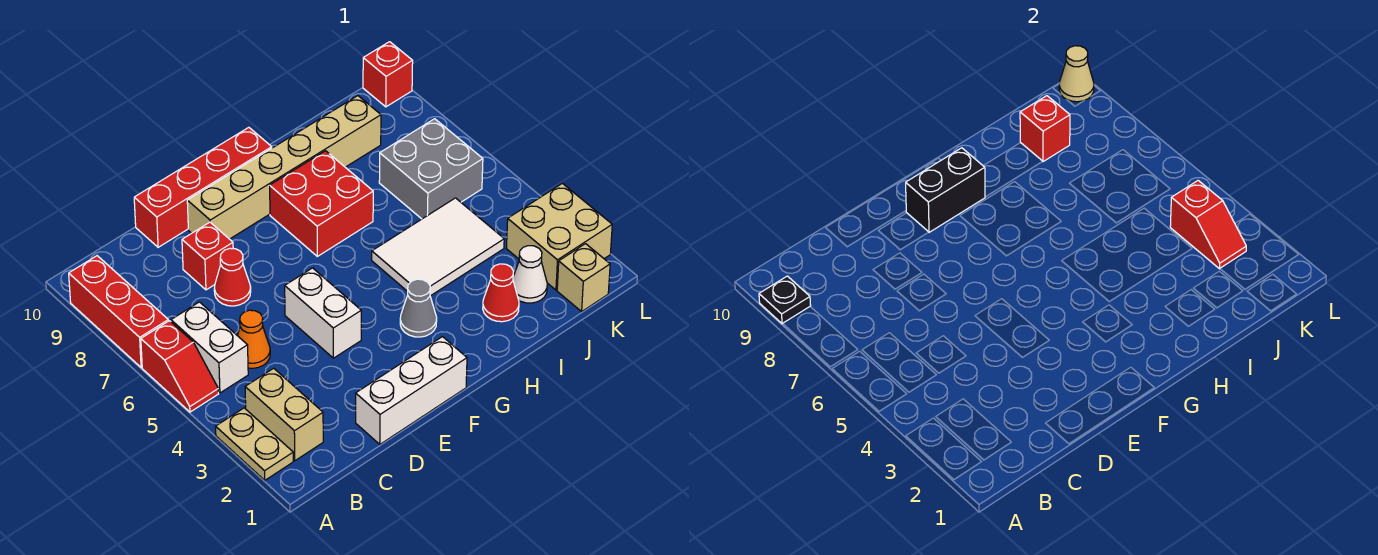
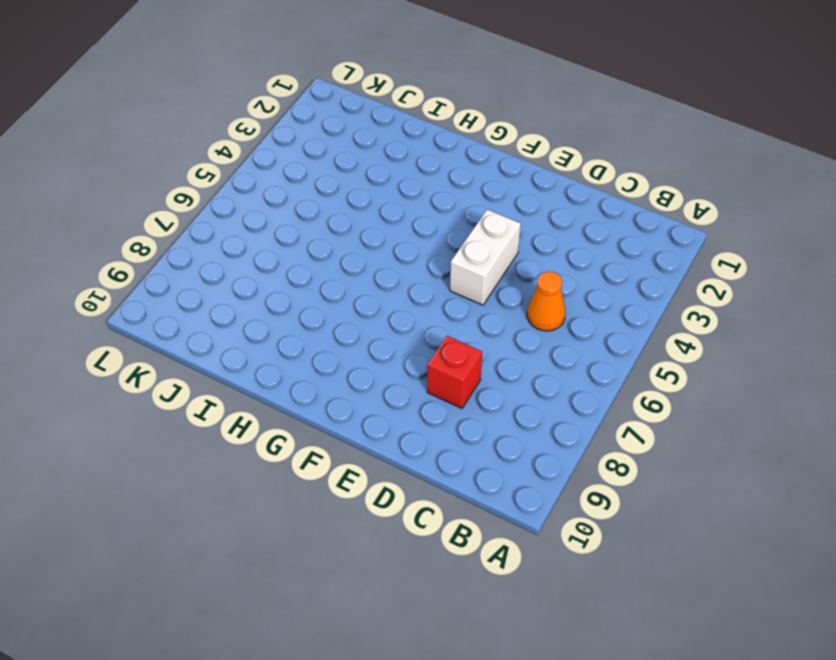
none -> tan 1x2 plate [216,408,293,480]
none -> red 1x2 slope [141,321,218,412]
none -> red 1x3 brick [69,256,168,368]

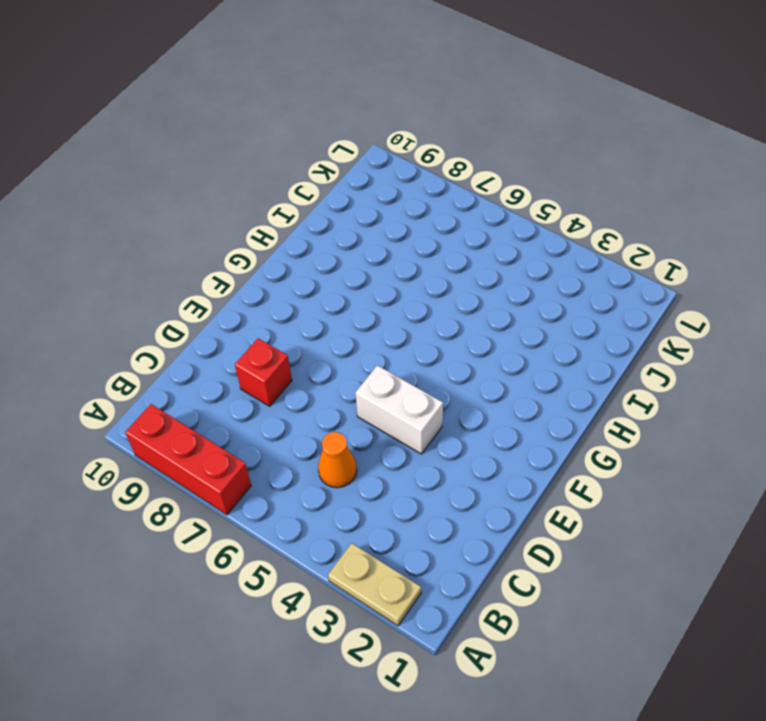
none -> red 1x2 slope [141,321,218,412]
none -> tan 1x2 brick [245,368,323,461]
none -> white 1x2 brick [171,302,248,393]

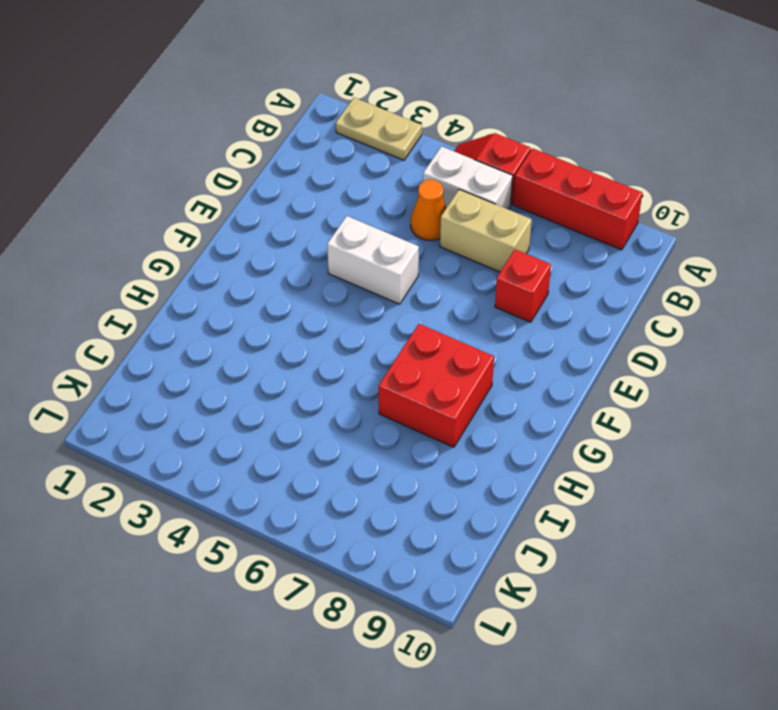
tan 1x2 brick [440,189,532,272] -> tan 1x2 brick moved to [245,368,323,461]
none -> white 1x3 brick [356,337,467,444]
none -> red 1x1 cone [214,248,251,306]
none -> red 1x4 brick [134,127,272,247]

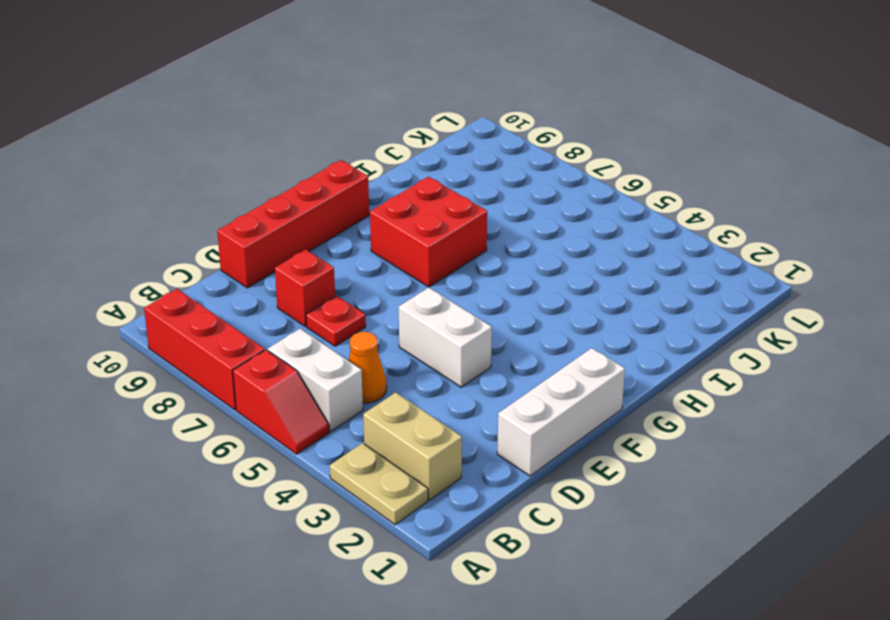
red 1x1 plate [306,296,366,346] -> red 1x1 cone [214,248,251,306]
none -> tan 1x6 brick [187,96,381,239]
none -> grey 1x1 cone [400,279,437,337]
none -> white 2x3 tile [372,198,504,296]

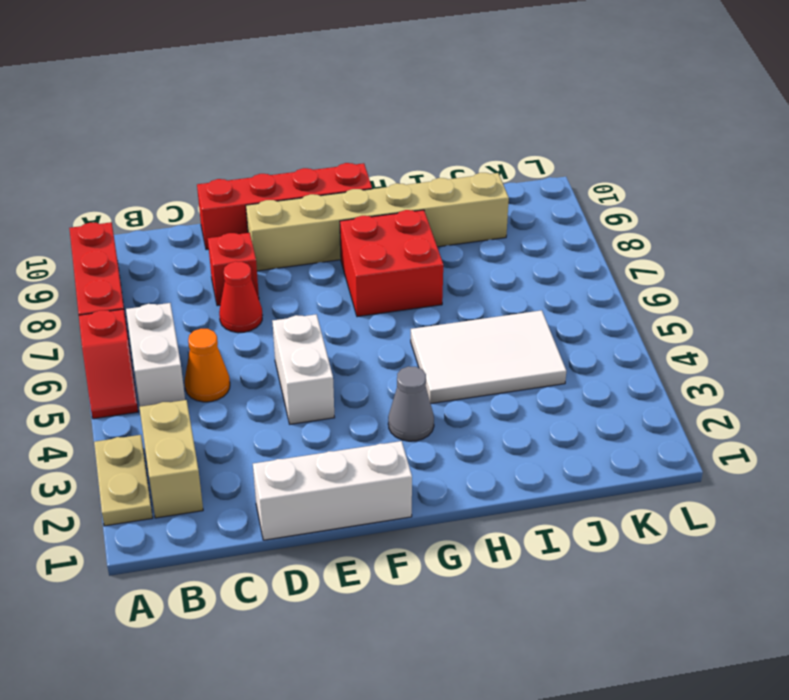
none -> red 1x1 cone [483,264,519,322]
none -> white 1x1 cone [513,246,547,303]
none -> grey 2x2 brick [379,119,483,219]

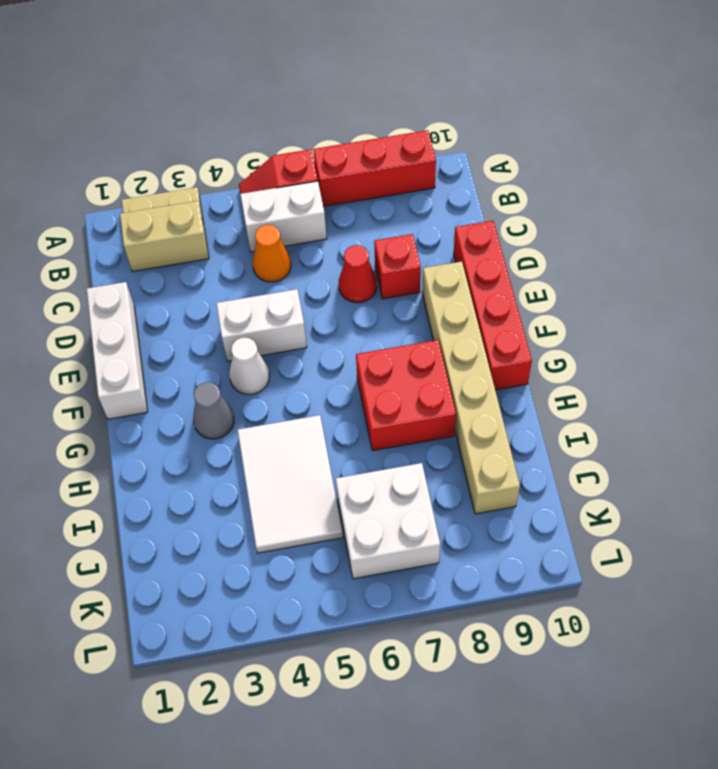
white 1x1 cone [229,338,269,394] -> white 1x1 cone moved to [513,246,547,303]
white 2x2 brick [336,463,440,579] -> grey 2x2 brick [379,119,483,219]
none -> red 1x1 cone [483,264,519,322]
none -> tan 1x1 brick [557,244,610,311]
none -> tan 2x2 brick [506,183,612,290]

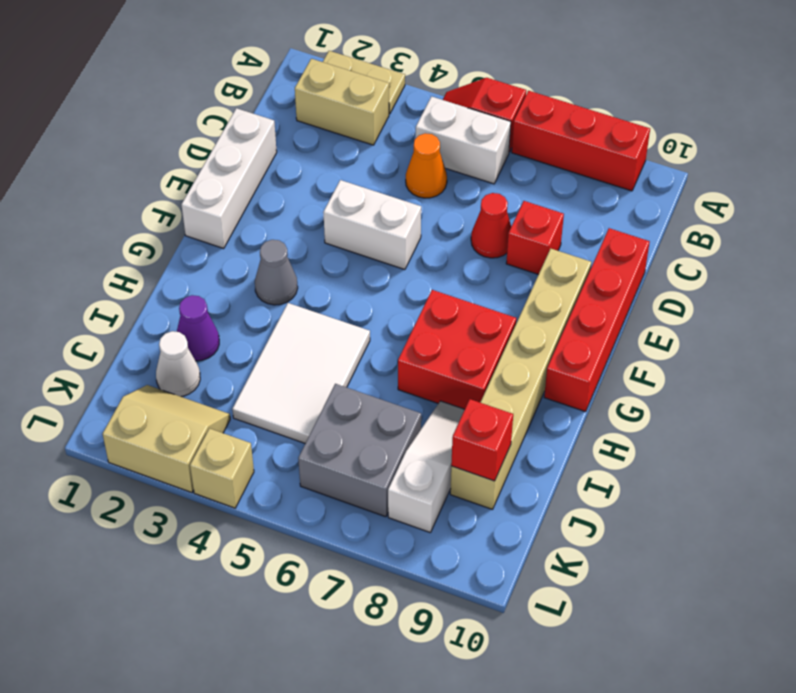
purple 1x1 cone [177,295,219,361] -> red 1x1 cone [483,264,519,322]
white 1x3 slope [388,401,465,533] -> none
tan 2x2 slope [103,385,230,493] -> tan 2x2 brick [506,183,612,290]
tan 1x1 brick [190,428,254,508] -> tan 1x1 brick moved to [557,244,610,311]
none -> red 1x1 brick [363,42,413,107]
none -> black 1x1 plate [759,276,811,324]
none -> black 1x2 brick [906,148,985,232]

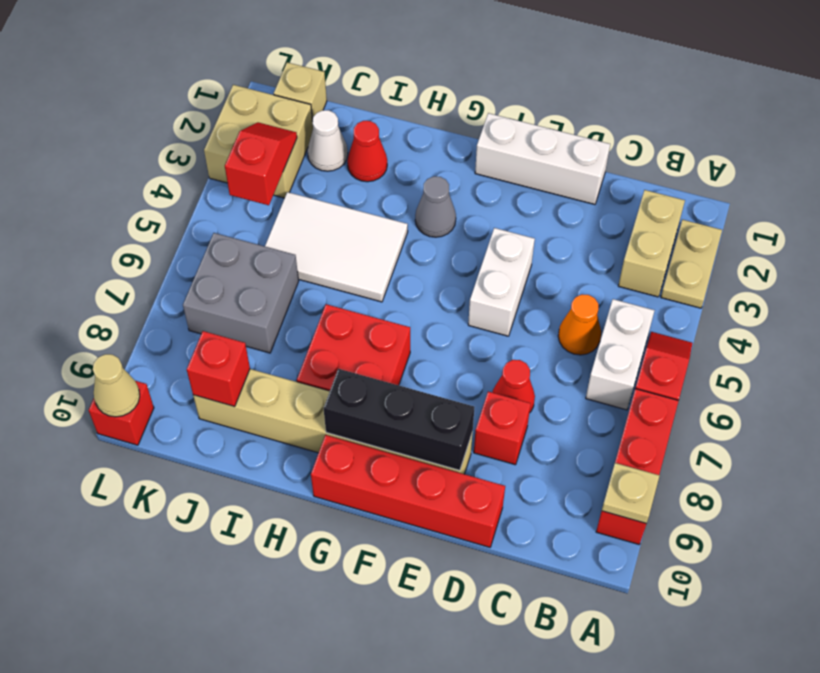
tan 1x1 plate [602,463,660,523] -> black 1x1 plate [759,276,811,324]
black 1x3 brick [323,369,474,470] -> black 1x2 brick [906,148,985,232]

